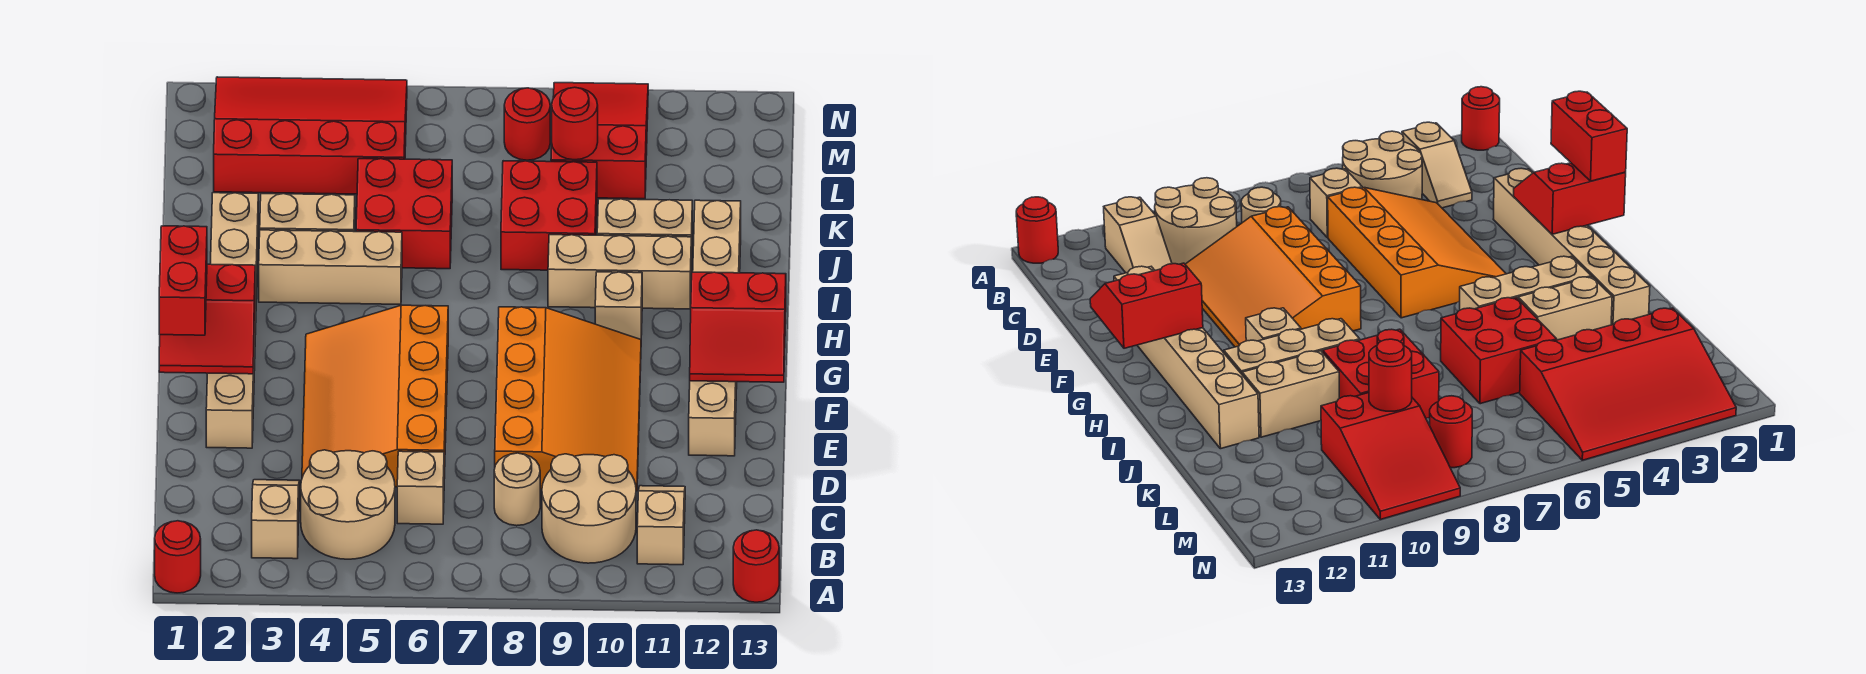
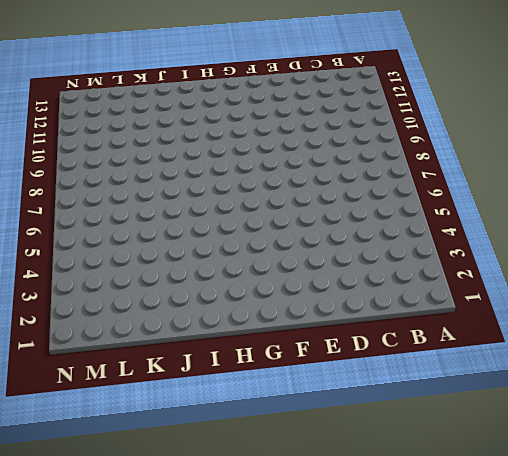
none -> red 1x1 round brick [155,521,201,593]
none -> red 1x1 round brick [733,530,779,602]
none -> tan 1x2 slope [252,480,300,559]

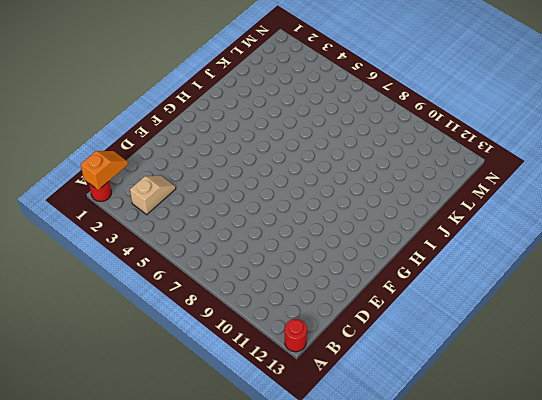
orange 1x2 slope [81,151,128,190] -> none
none -> tan 2x2 round brick [301,450,395,559]
none -> tan 2x2 round brick [542,454,636,563]
none -> tan 1x2 slope [637,486,685,565]

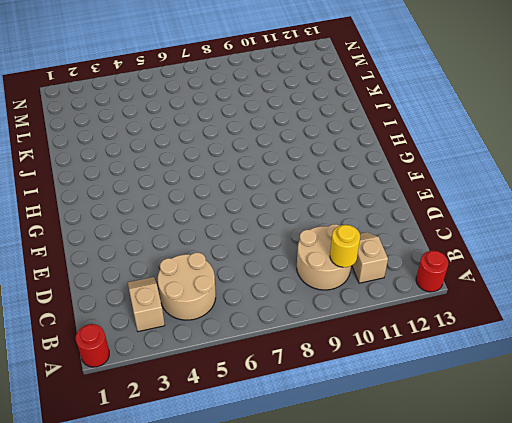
yellow 1x1 round brick [330,225,360,267] -> none
none -> tan 1x1 brick [397,451,444,524]
none -> tan 1x1 round brick [494,453,540,526]
none -> orange 3x4 slope [302,305,448,487]

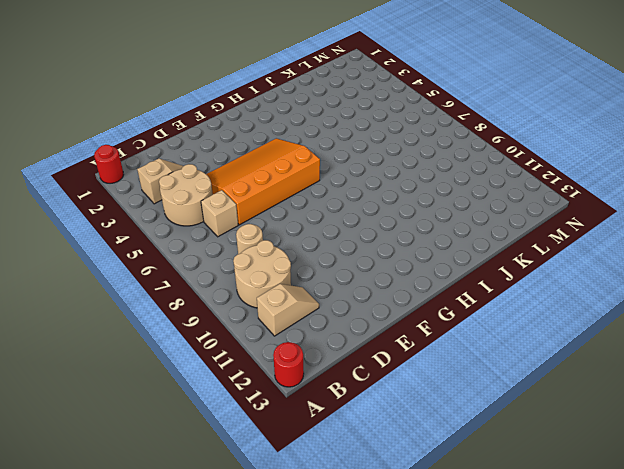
none -> orange 3x4 slope [495,307,641,491]
none -> tan 1x6 brick [206,193,258,448]
none -> tan 1x6 brick [689,200,741,456]

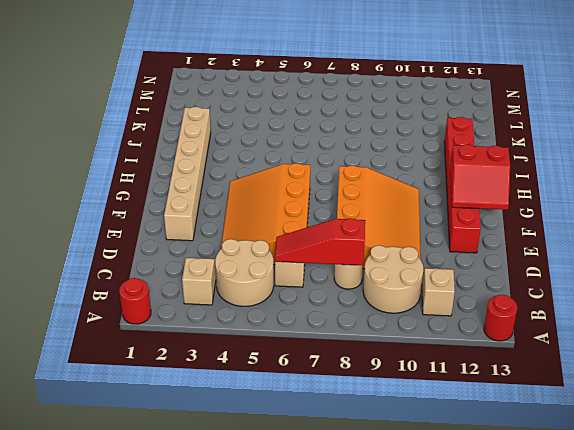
red 1x3 slope [275,219,365,265] -> none
red 1x6 brick [444,117,481,253] -> tan 1x6 brick [689,200,741,456]
none -> tan 1x1 brick [595,272,642,339]
none -> tan 1x3 brick [259,230,402,304]
none -> tan 1x3 brick [548,235,691,309]

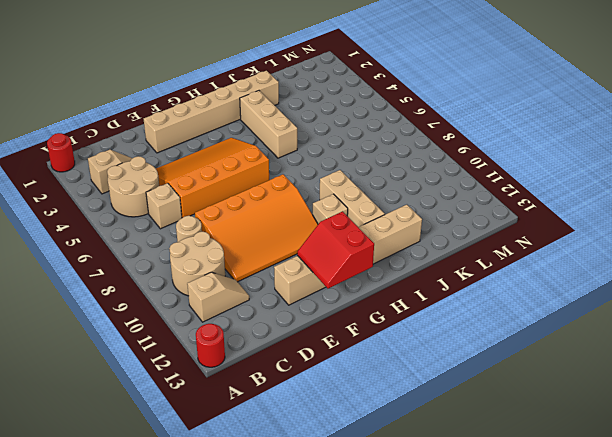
none -> tan 1x2 brick [260,194,355,232]
none -> red 2x2 brick [356,159,452,269]
none -> red 2x2 brick [501,161,597,270]

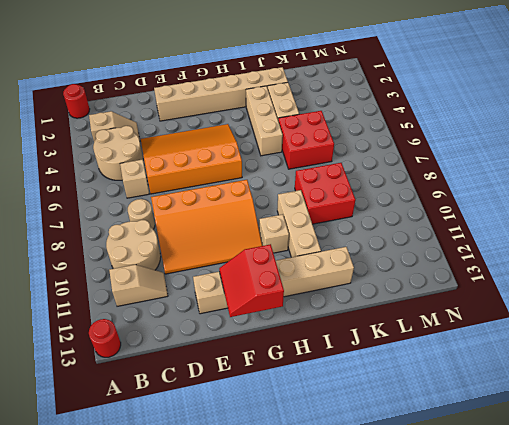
none -> tan 1x2 brick [597,199,692,272]
none -> red 3x4 slope [214,77,407,194]
none -> red 2x3 slope [551,83,648,199]

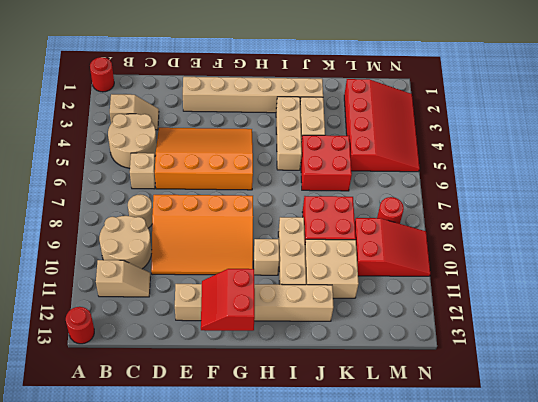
tan 2x2 brick [305,239,359,298] -> tan 1x2 brick [597,199,692,272]
none -> red 2x2 slope [159,264,255,374]
none -> red 1x1 round brick [552,87,598,160]
none -> red 1x2 brick [159,226,207,335]

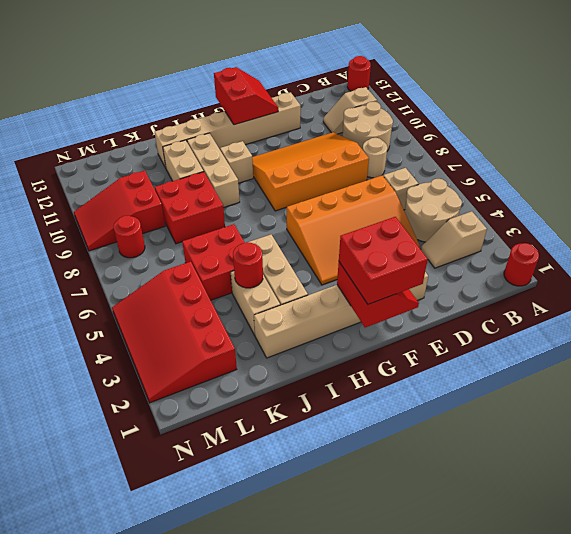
red 2x2 brick [339,217,428,304] -> red 1x2 brick [159,226,207,335]
red 1x1 round brick [233,242,263,288] -> red 1x1 round brick moved to [552,87,598,160]

